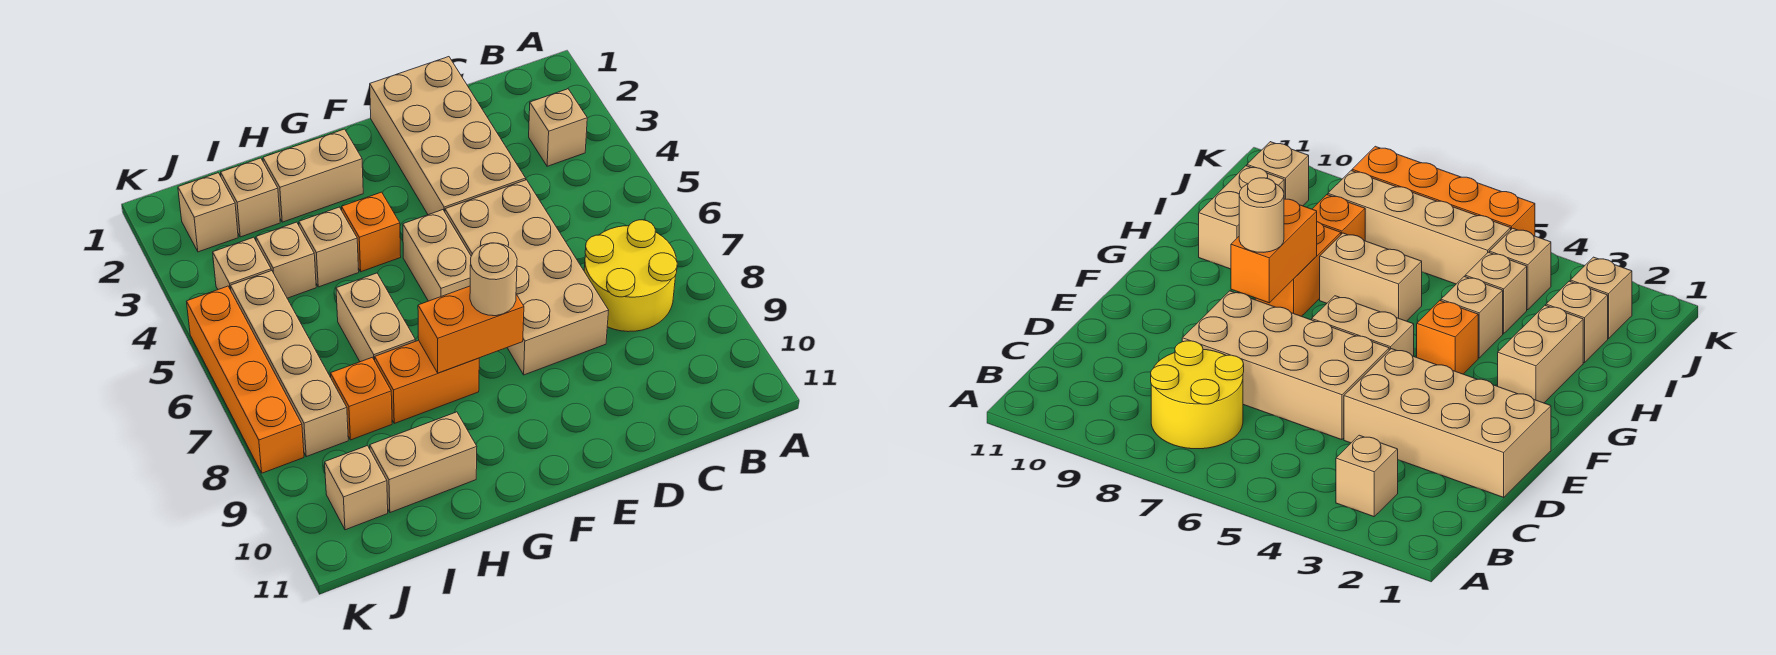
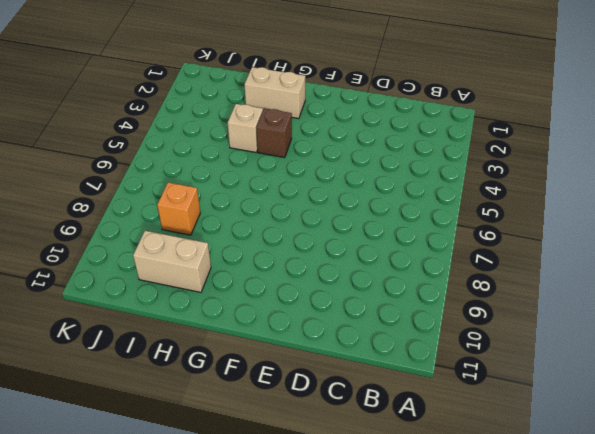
brown 1x1 brick [257,109,292,158] -> orange 1x1 brick [342,192,401,272]
none -> tan 1x1 brick [529,89,587,166]
none -> yellow 2x2 round brick [584,220,677,332]
none -> tan 2x4 brick [370,57,526,215]

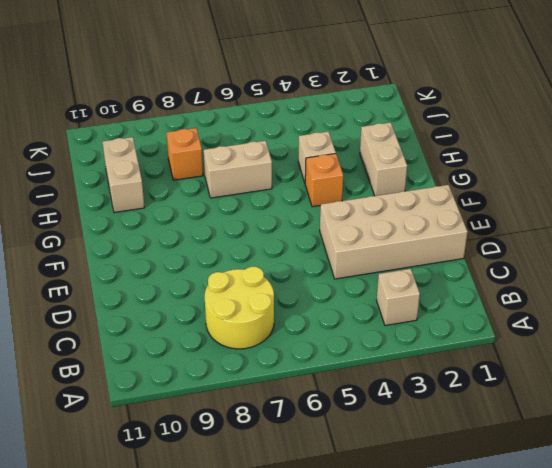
none -> tan 2x4 brick [445,180,609,375]
none -> tan 1x2 brick [403,210,471,301]
none -> orange 1x2 brick [375,340,479,423]

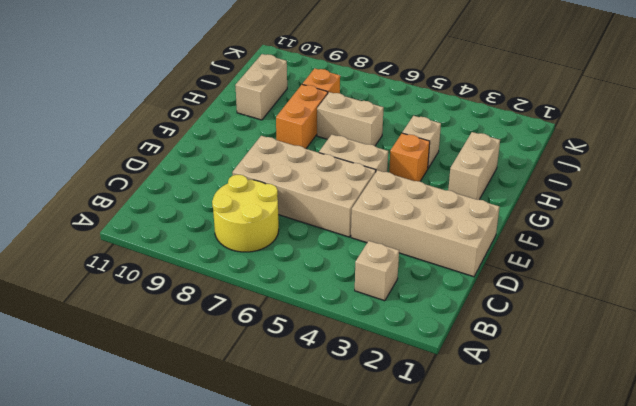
none -> tan 1x1 brick [221,158,280,237]
none -> tan 1x1 brick [256,222,316,298]
none -> tan 1x1 brick [178,173,238,252]

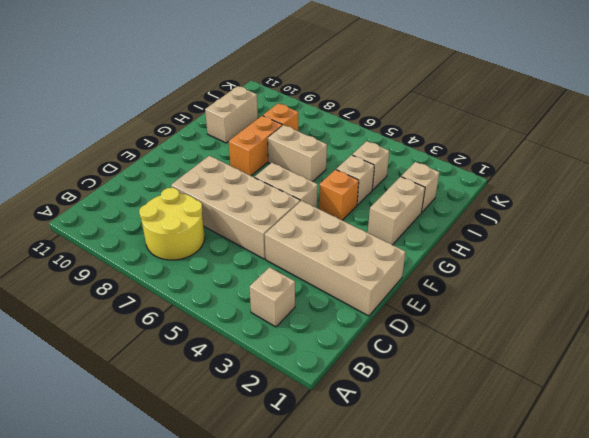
none -> tan 1x1 brick [178,173,238,252]
none -> tan 1x1 brick [213,237,271,290]
none -> tan 1x4 brick [231,270,348,457]

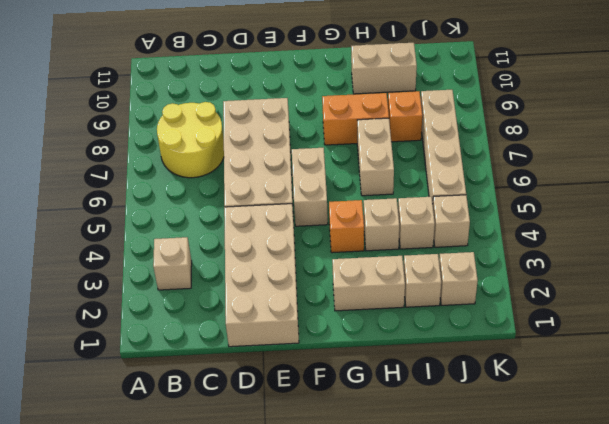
none -> tan 1x1 brick [325,446,388,530]
none -> orange 1x4 brick [187,286,304,473]
none -> orange 1x2 brick [418,286,524,373]

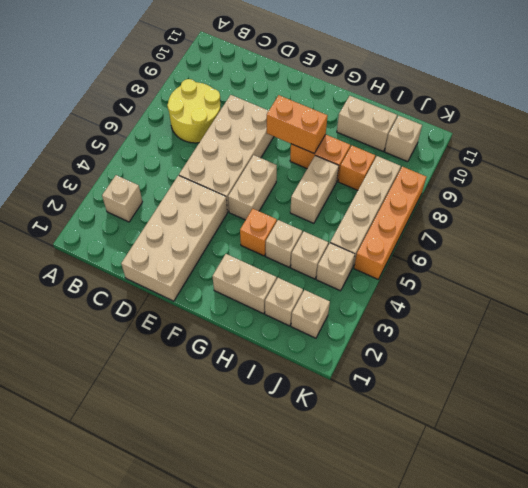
none -> tan 1x1 round brick [470,243,517,316]

